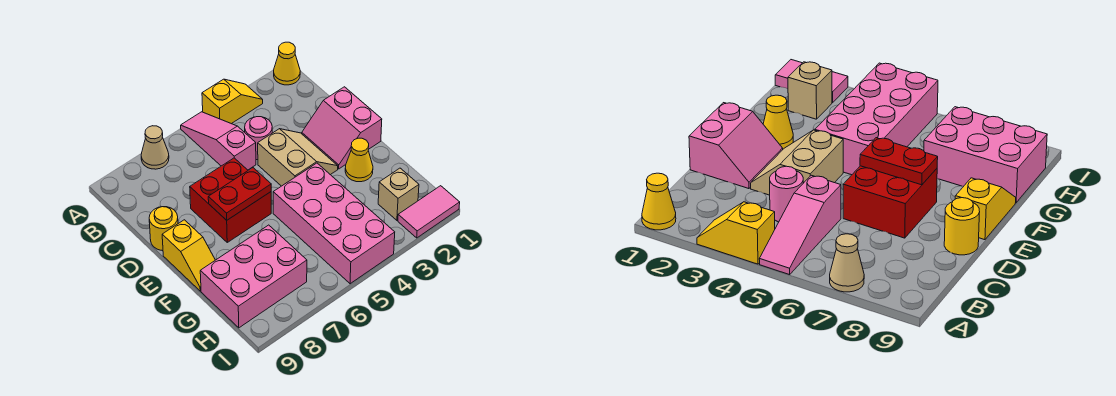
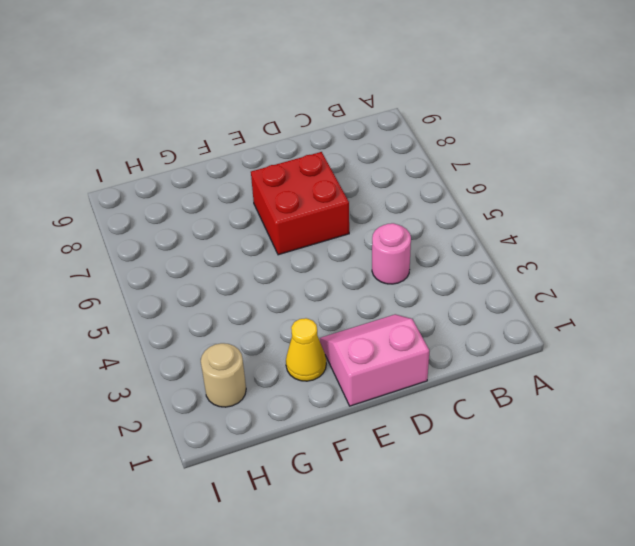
tan 1x1 round brick [201,343,246,407] -> tan 1x1 brick [378,168,419,220]
none -> yellow 1x1 cone [274,42,300,85]
none -> yellow 1x2 slope [202,79,263,124]
none -> pink 1x3 slope [181,112,256,170]

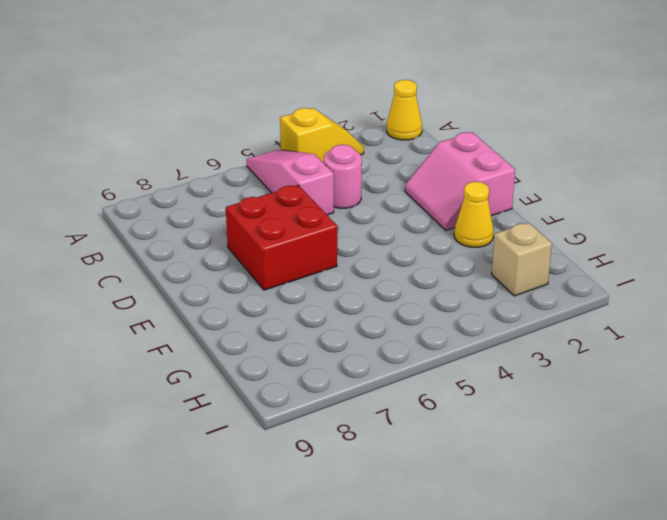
none -> tan 1x1 cone [141,126,169,169]
none -> tan 2x2 slope [258,129,338,186]
none -> yellow 1x1 round brick [149,207,178,251]

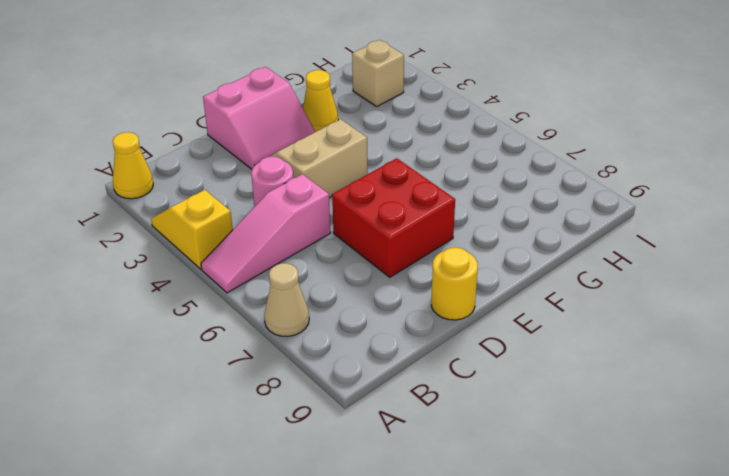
none -> yellow 1x2 slope [162,220,215,291]
none -> pink 2x4 brick [273,163,395,284]
none -> pink 2x3 brick [200,225,307,328]

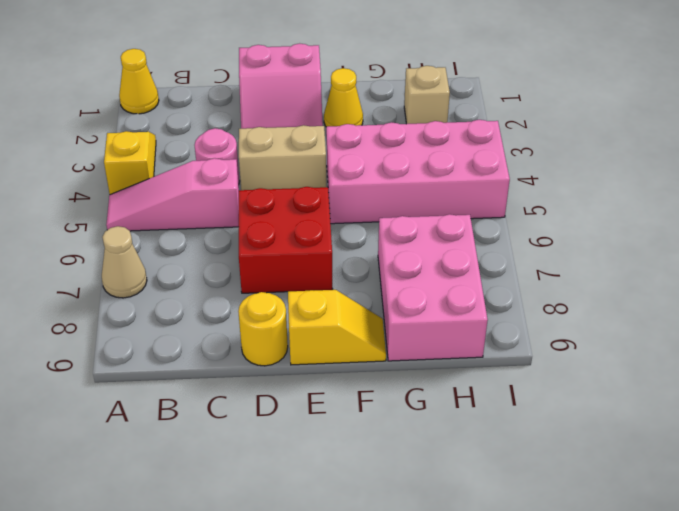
none -> pink 1x2 tile [398,186,460,238]
none -> red 1x2 plate [208,168,271,220]

